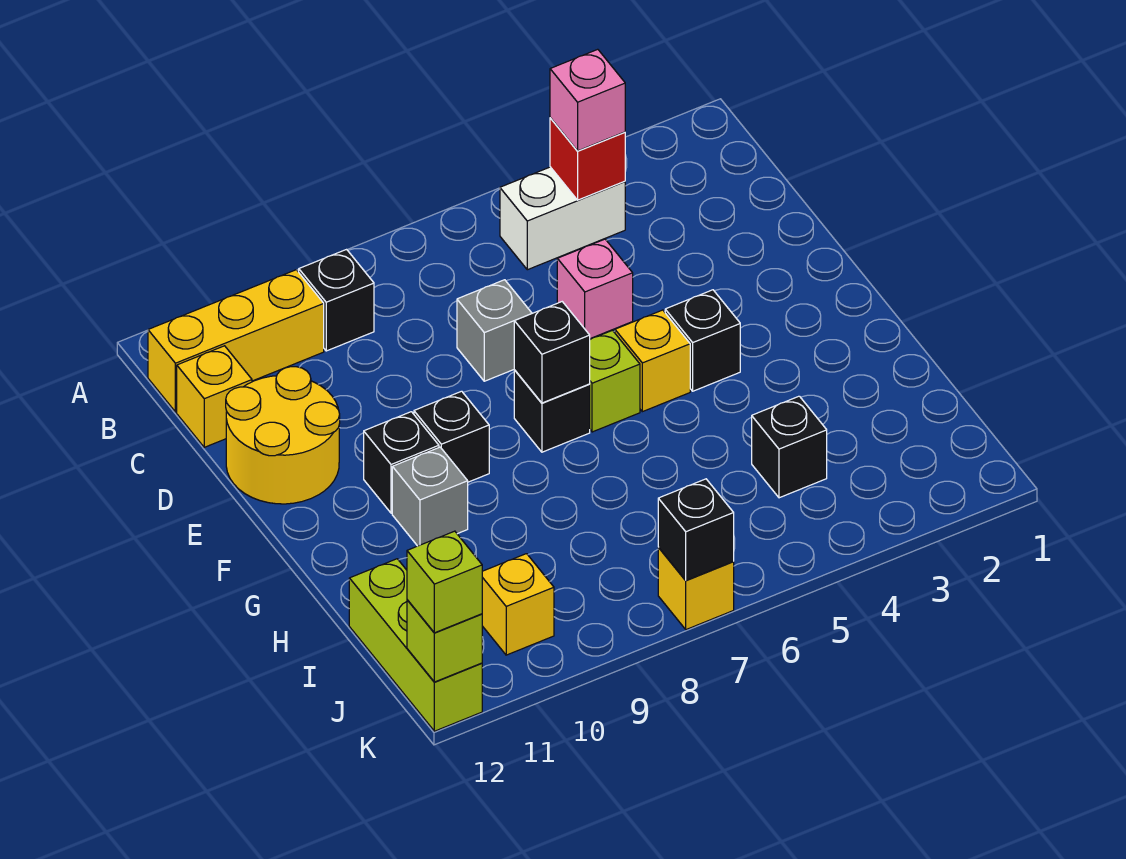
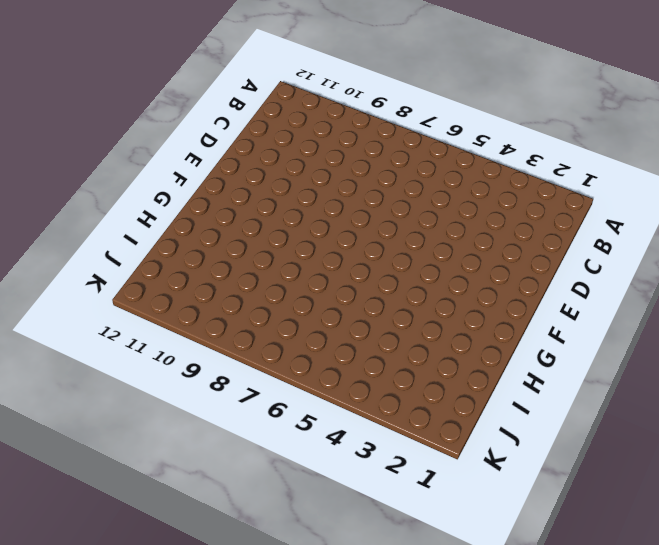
none -> white 1x2 brick [500,167,625,270]
none -> black 1x1 brick [299,250,374,351]
none -> yellow 1x3 brick [148,270,324,412]

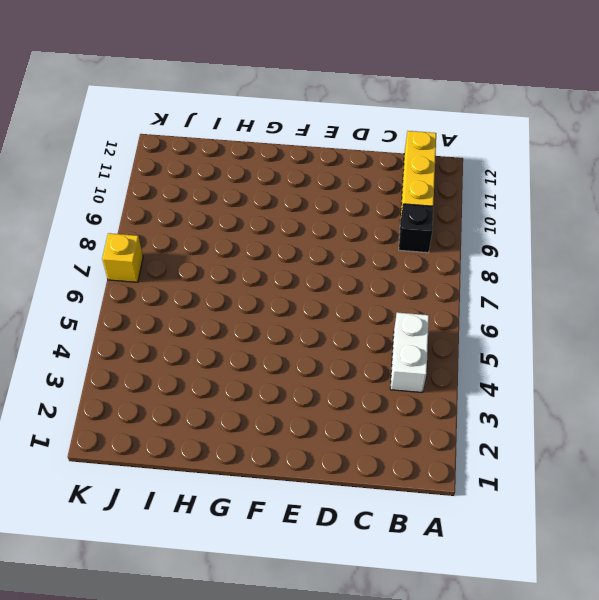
none -> yellow 1x1 brick [177,346,252,447]
none -> pink 1x1 brick [557,239,633,339]
none -> grey 1x1 brick [457,280,532,381]

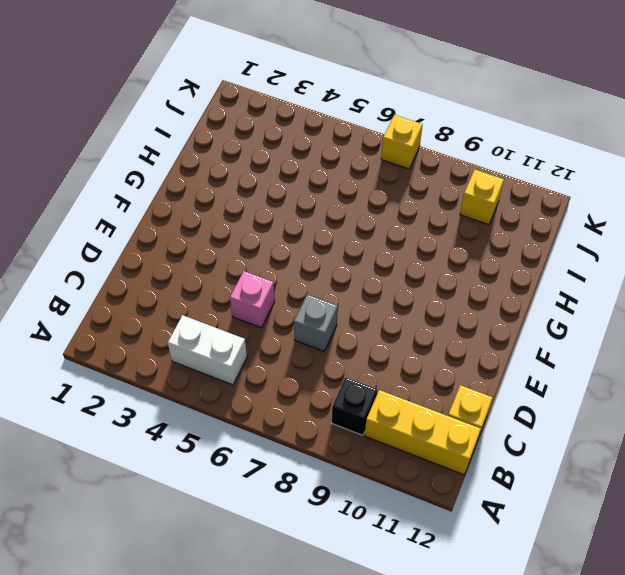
none -> yellow 2x2 round brick [226,367,340,504]
none -> black 1x1 brick [665,290,740,391]
none -> yellow 1x1 brick [615,310,690,412]

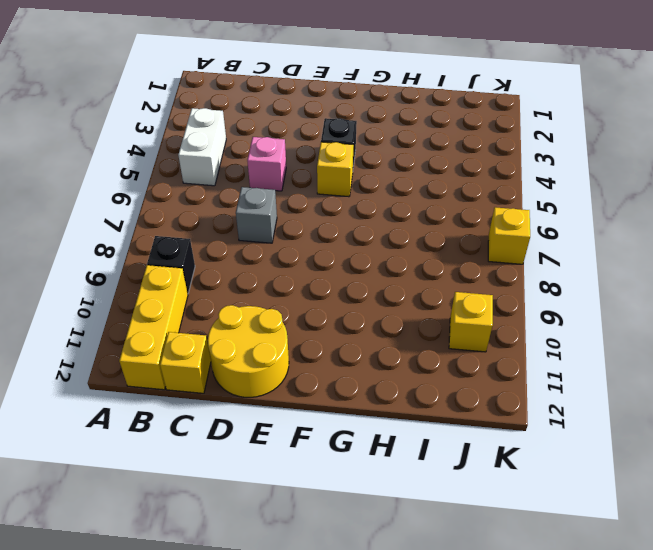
none -> lime 1x1 brick [590,330,640,432]
none -> black 1x1 brick [514,370,590,452]
none -> black 1x1 brick [414,391,489,482]

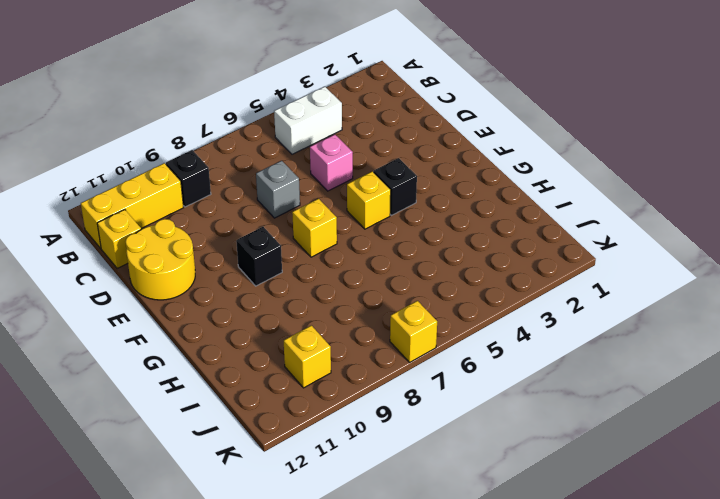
yellow 1x1 brick [292,199,337,257] -> black 1x1 brick [514,370,590,452]
none -> lime 1x1 brick [590,330,640,432]
none -> black 1x1 brick [364,412,439,513]
none -> grey 1x1 brick [392,447,468,546]

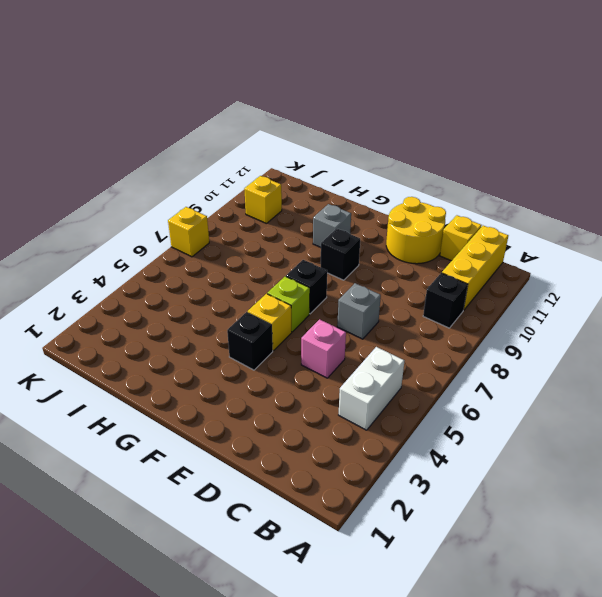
none -> black 1x1 brick [364,412,439,513]
none -> black 1x1 brick [752,396,827,498]
none -> lime 1x3 brick [349,559,482,731]

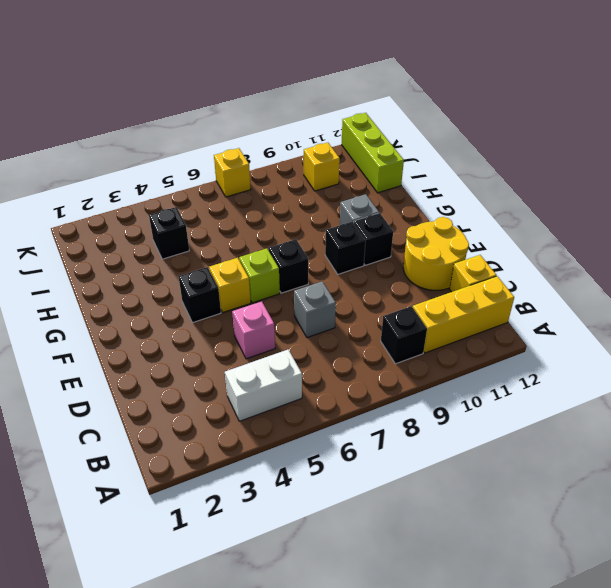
none -> red 1x1 brick [550,118,625,200]
none -> black 1x1 brick [514,302,590,403]
none -> black 1x1 brick [658,479,734,580]

